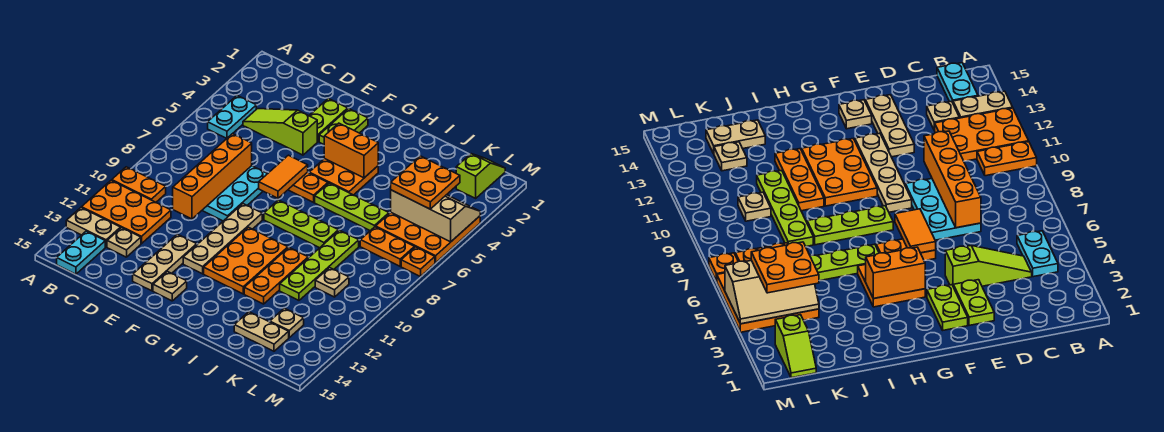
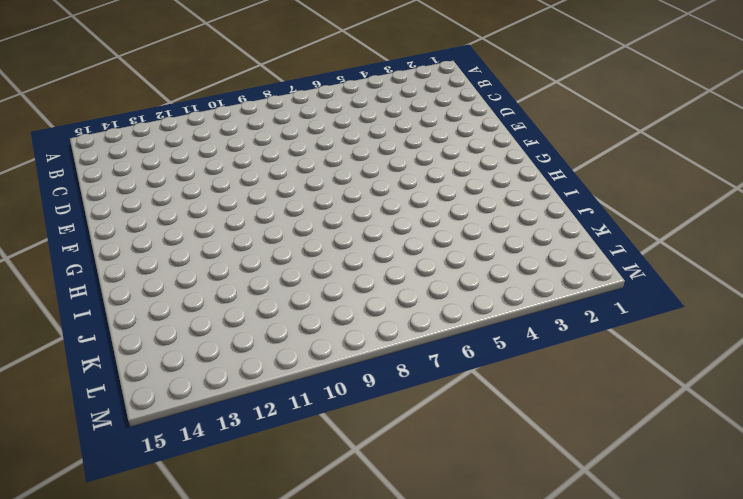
none -> orange 1x2 plate [112,167,166,202]
none -> orange 2x3 plate [82,180,171,244]
none -> tan 1x2 plate [66,208,121,247]
none -> cyan 1x2 plate [208,96,256,138]

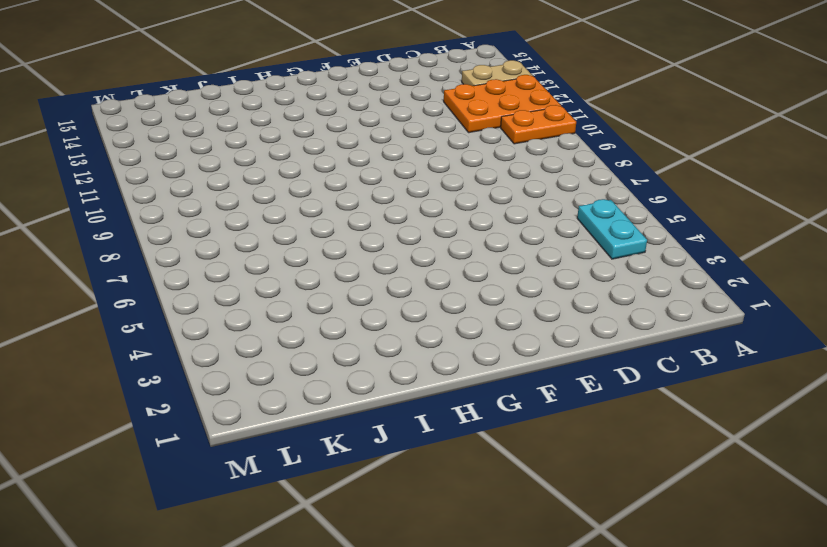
none -> cyan 1x2 plate [57,231,105,274]
none -> lime 1x3 slope [243,109,317,155]
none -> tan 1x1 plate [107,228,141,257]
none -> cyan 2x3 plate [202,166,267,221]

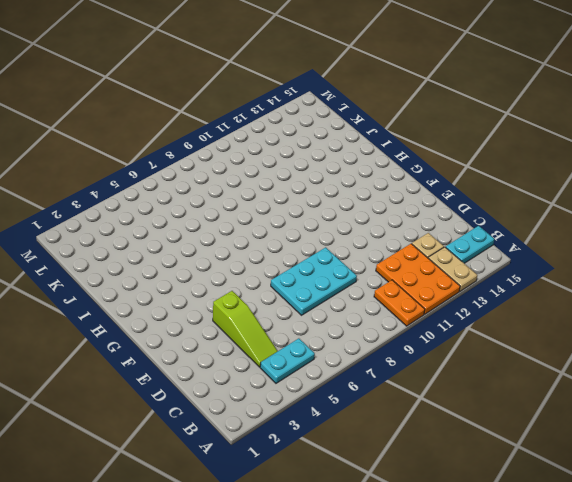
none -> lime 1x2 plate [309,98,348,141]
none -> tan 1x3 plate [133,234,197,291]
none -> lime 1x2 plate [319,109,368,144]
none -> orange 1x2 plate [288,172,328,202]

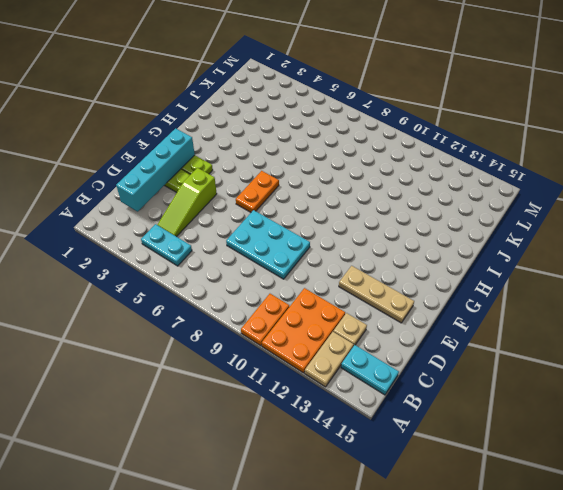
cyan 1x4 brick [116,128,195,212] -> none
none -> tan 1x4 plate [183,204,262,274]
none -> tan 1x1 plate [153,272,187,301]
none -> orange 2x2 plate [309,159,378,195]
none -> lime 1x3 plate [264,200,338,248]

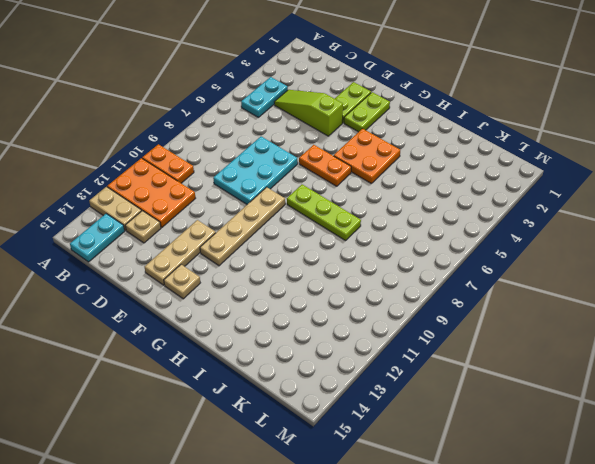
none -> orange 2x3 plate [204,227,288,294]
none -> lime 1x3 plate [315,183,389,231]
none -> orange 1x3 plate [244,248,308,304]
none -> lime 1x4 plate [280,230,359,300]

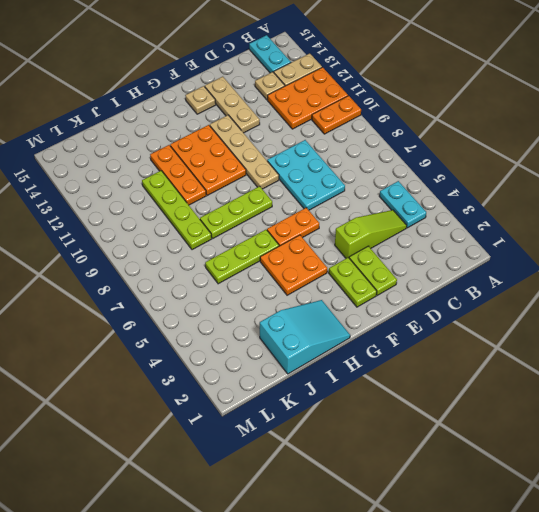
cyan 2x3 slope [260,300,350,374] -> none
none -> tan 1x2 plate [234,312,289,351]
none -> orange 3x3 plate [376,213,480,263]
none -> orange 1x2 plate [360,227,415,266]
none -> tan 1x1 plate [315,268,349,297]

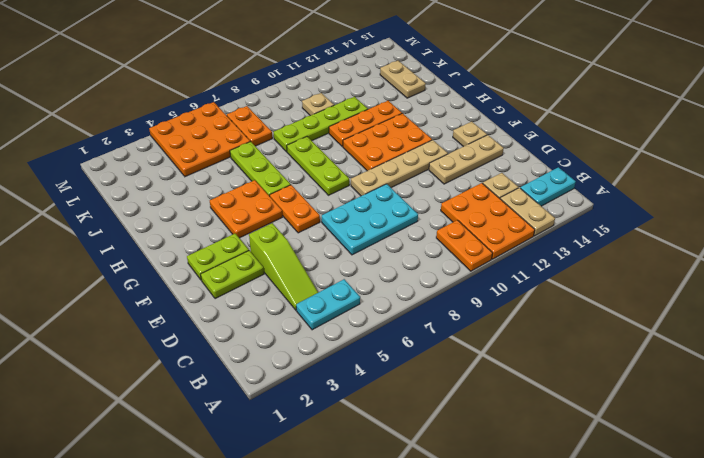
none -> tan 1x1 plate [270,308,304,338]
none -> lime 1x2 slope [456,154,505,198]
none -> orange 1x1 plate [401,247,435,276]
none -> orange 1x4 brick [173,134,252,219]

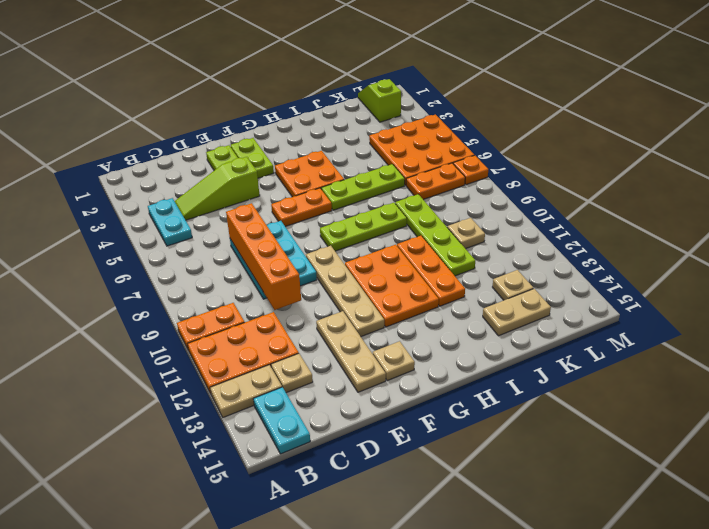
none -> orange 1x2 tile [259,155,308,198]
none -> orange 1x2 brick [324,123,378,178]
none -> tan 2x3 slope [391,190,480,242]
none -> orange 2x2 plate [391,156,460,209]

